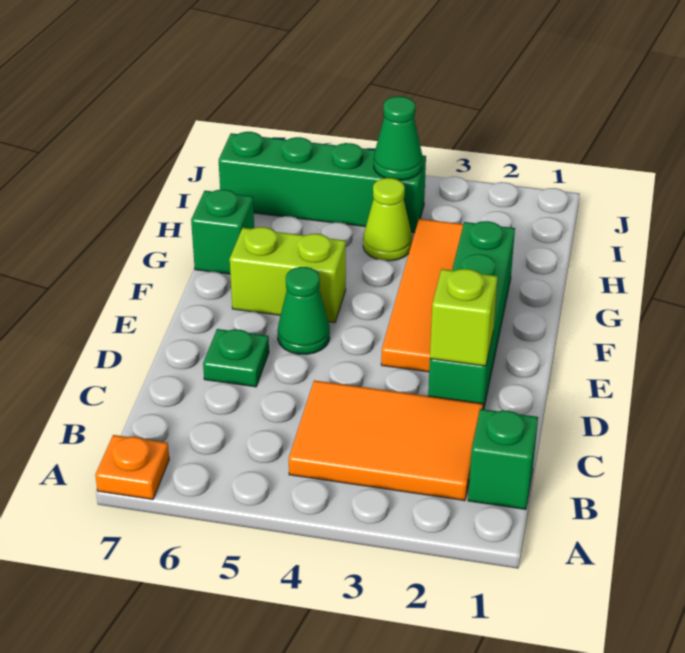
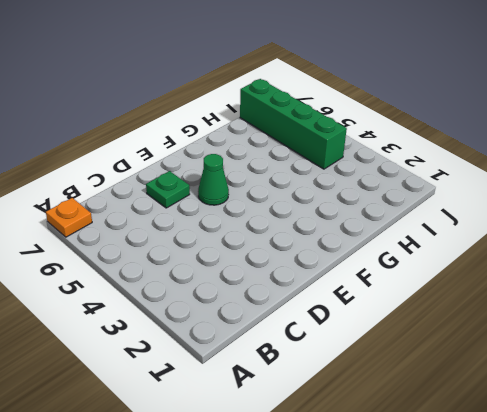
none -> green 1x1 brick [468,409,538,510]
none -> orange 2x3 tile [289,380,483,501]
none -> green 1x4 brick [428,221,515,409]

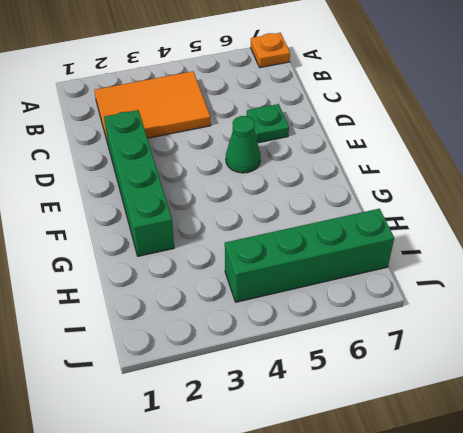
none -> green 1x1 brick [468,409,538,510]
none -> orange 1x4 tile [381,219,463,372]
none -> lime 1x2 brick [230,227,346,323]

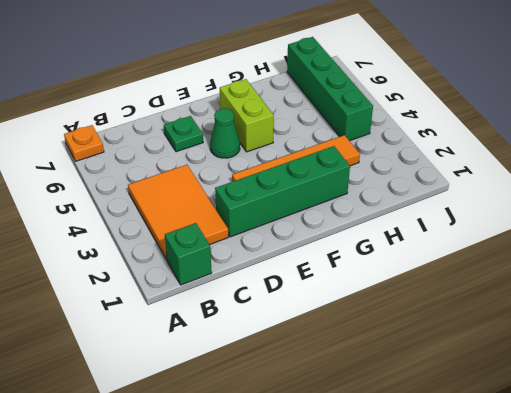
none -> green 1x1 brick [191,190,254,274]
none -> lime 1x1 cone [363,178,412,261]
none -> lime 1x1 brick [430,269,498,366]

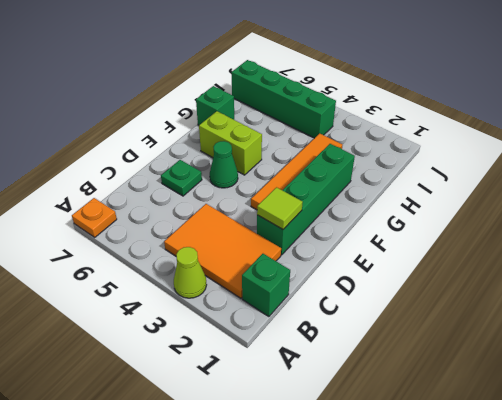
lime 1x1 cone [174,247,207,298] -> lime 1x1 cone moved to [363,178,412,261]
lime 1x1 tile [257,187,303,229] -> lime 1x1 brick [430,269,498,366]
none -> green 1x1 cone [374,96,422,180]

